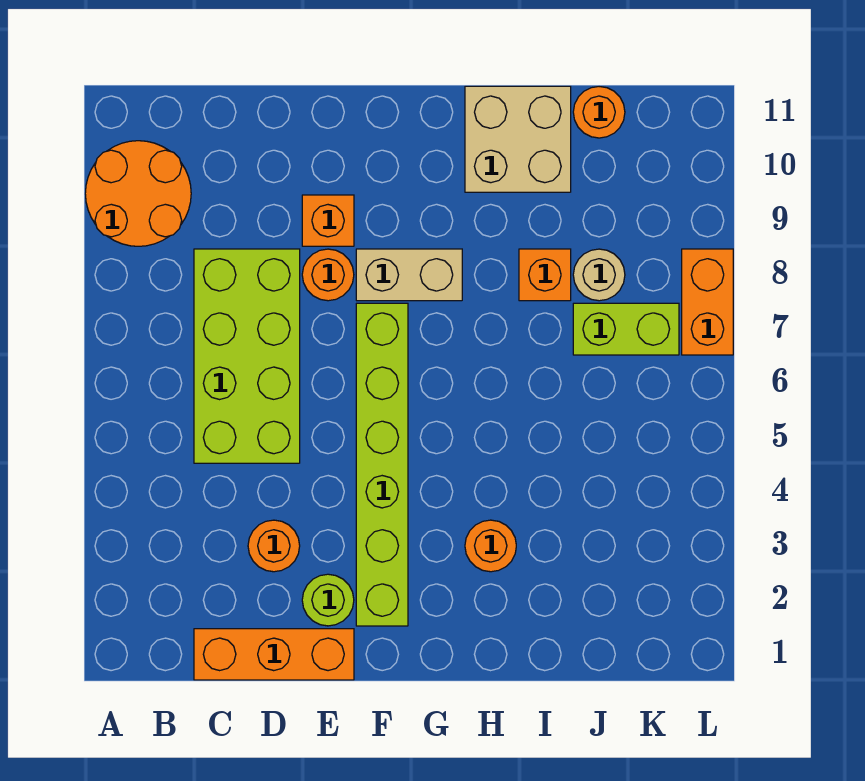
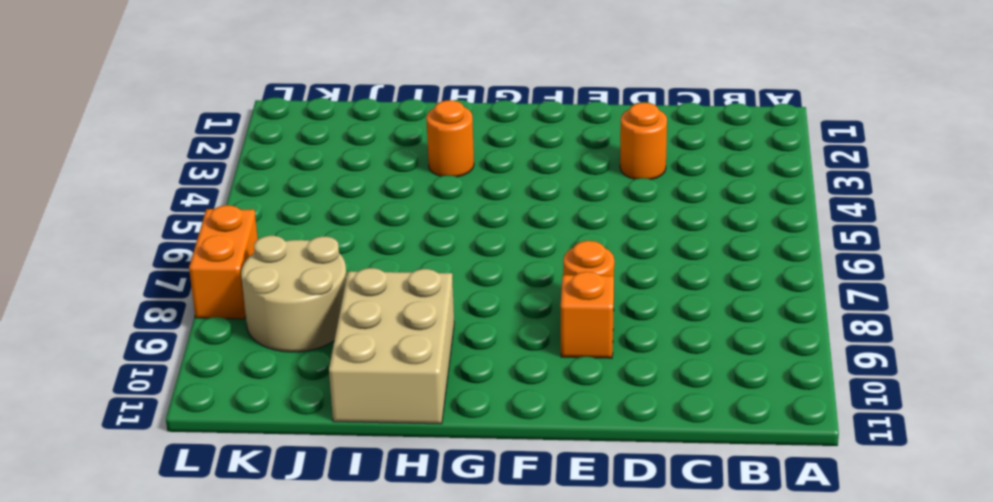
tan 2x3 brick [329,268,454,424] -> tan 2x2 brick [465,86,571,192]
tan 2x2 round brick [241,236,347,352] -> tan 1x1 round brick [573,249,625,301]
none -> orange 2x2 round brick [85,141,191,246]
none -> orange 1x3 brick [194,629,354,680]
none -> lime 2x4 brick [194,249,300,463]

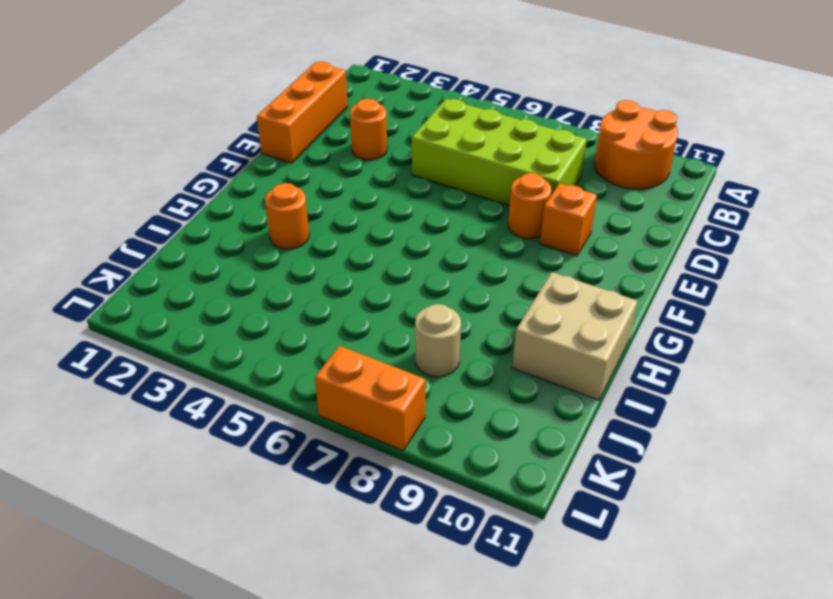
none -> lime 1x1 round brick [302,574,354,626]
none -> lime 1x6 brick [356,303,408,626]
none -> tan 1x2 brick [356,249,462,301]

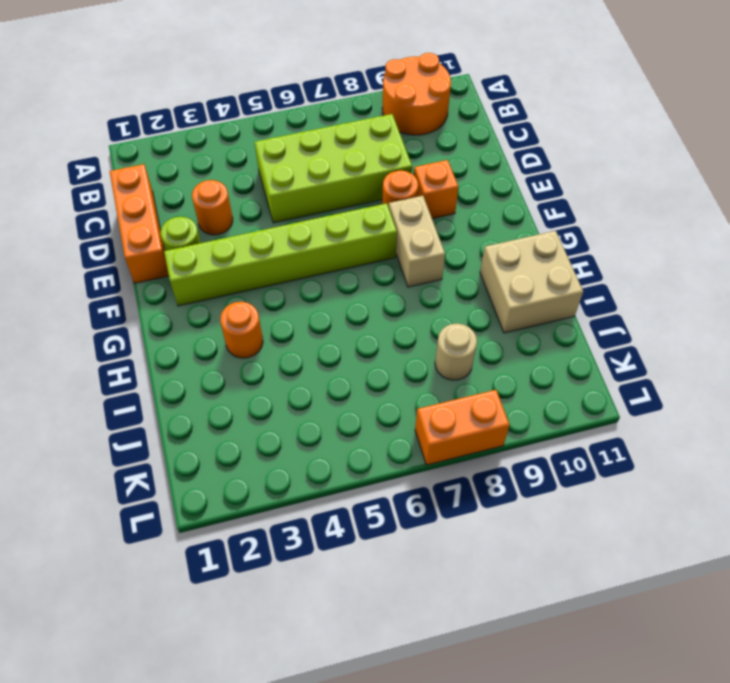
none -> orange 1x1 brick [519,249,571,301]
none -> lime 1x2 brick [573,303,679,355]
none -> orange 1x1 round brick [573,87,625,138]

